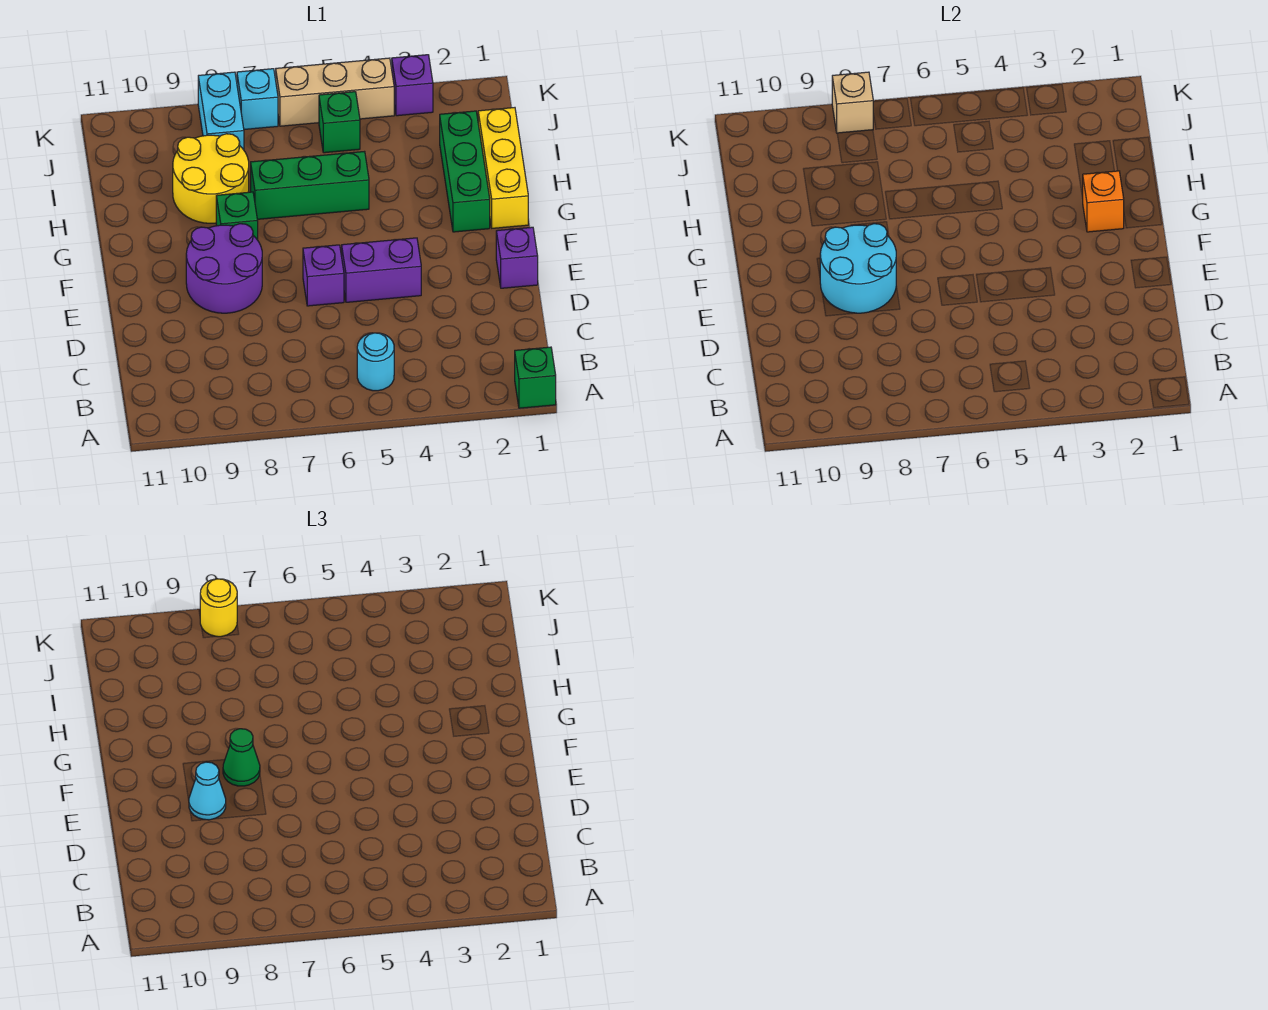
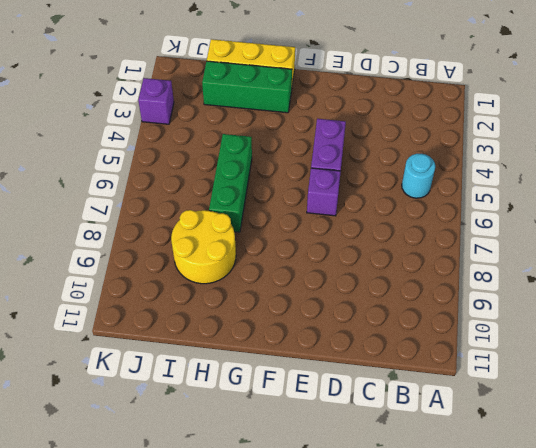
none -> green 1x1 brick [515,347,556,408]
none -> purple 1x1 brick [496,227,538,288]
none -> purple 2x2 round brick [186,224,262,313]

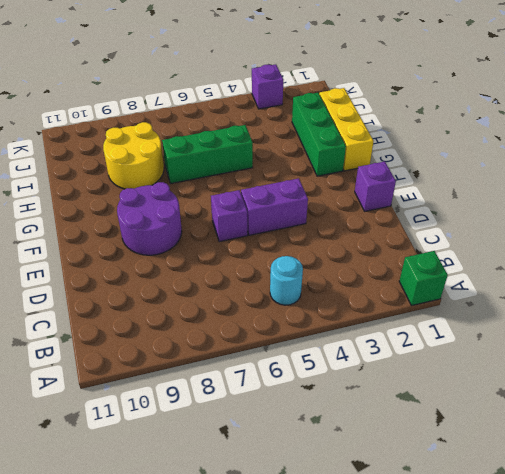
none -> green 1x1 brick [216,192,258,240]
none -> green 1x1 brick [319,92,360,153]
none -> cyan 1x2 brick [198,72,244,150]

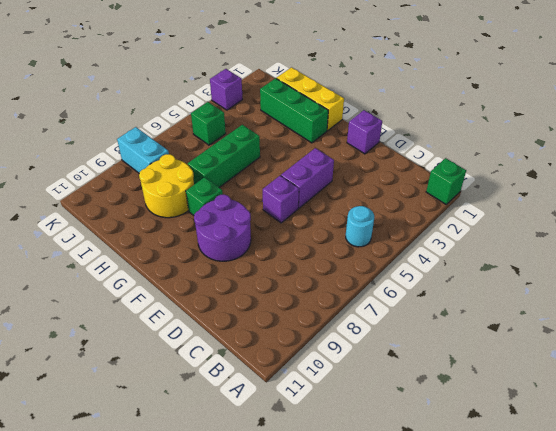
none -> tan 1x3 brick [276,58,394,126]
none -> cyan 1x1 brick [237,69,278,129]
none -> cyan 2x2 round brick [820,224,896,313]

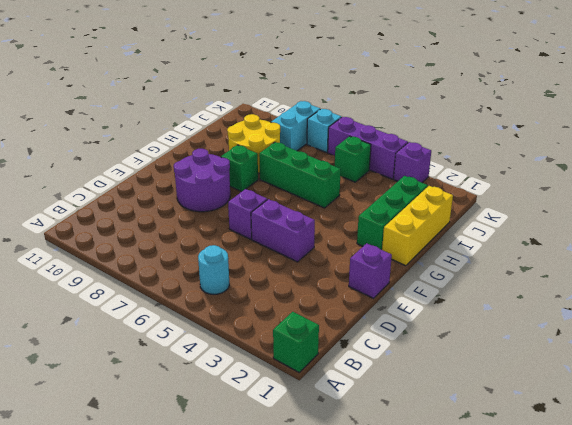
purple 1x3 brick [328,117,408,179] -> tan 1x3 brick [276,58,394,126]
none -> cyan 2x2 round brick [820,224,896,313]
none -> orange 1x1 brick [1083,171,1124,232]
none -> tan 1x1 brick [832,72,873,133]

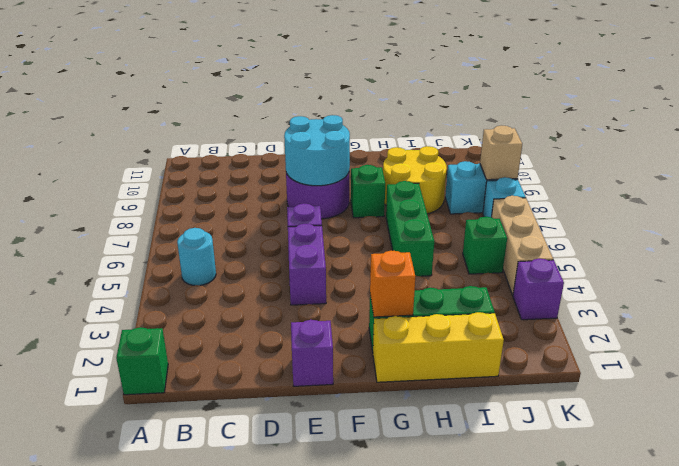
none -> cyan 1x1 cone [189,762,226,820]
none -> green 1x1 cone [223,729,260,786]
none -> yellow 1x1 round brick [200,579,237,637]

